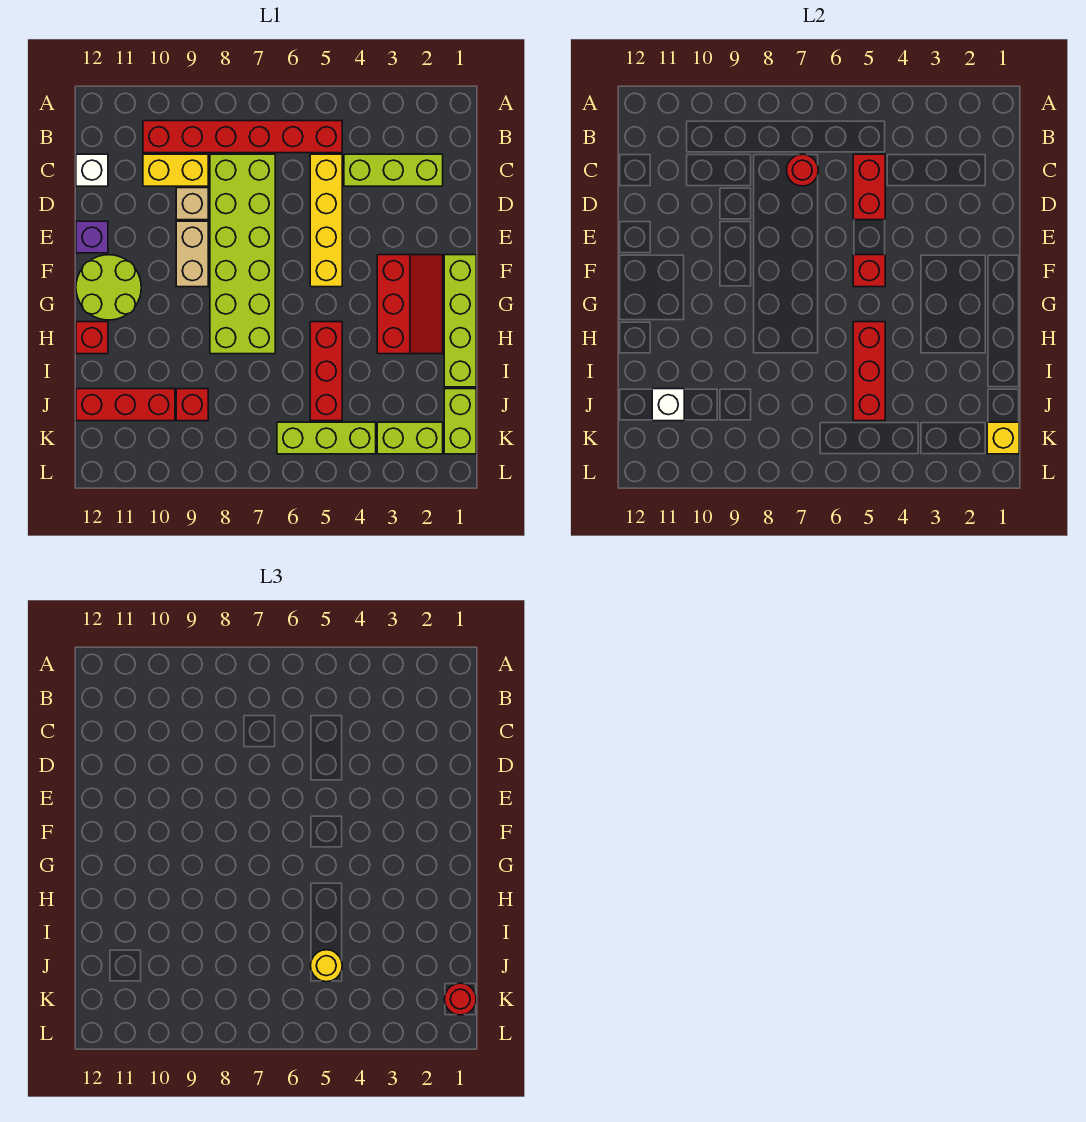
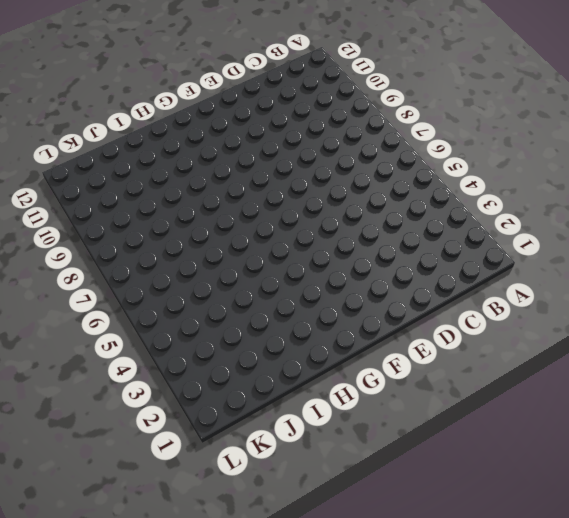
none -> red 1x6 brick [143,121,342,153]
none -> lime 1x3 brick [344,154,443,186]
none -> yellow 1x4 brick [310,154,342,287]

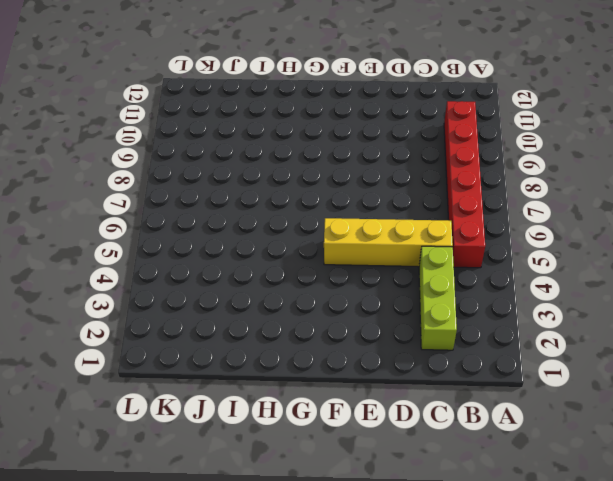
none -> lime 2x6 brick [210,154,275,354]
none -> yellow 1x2 brick [143,154,208,186]
none -> white 1x1 brick [76,154,108,186]

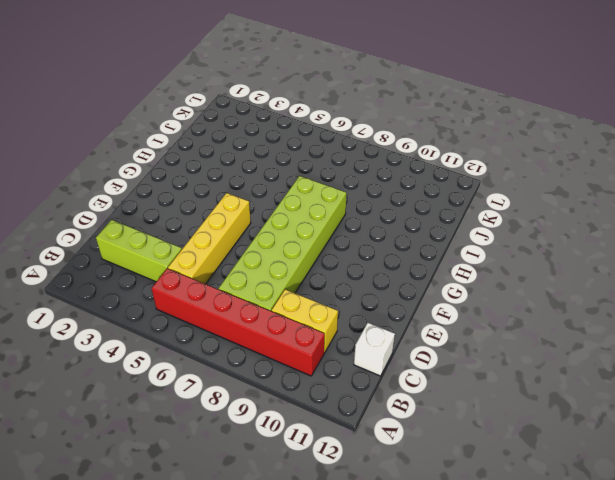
none -> tan 1x1 brick [176,188,208,220]
none -> tan 1x2 brick [176,221,208,287]
none -> purple 1x1 brick [76,221,108,253]

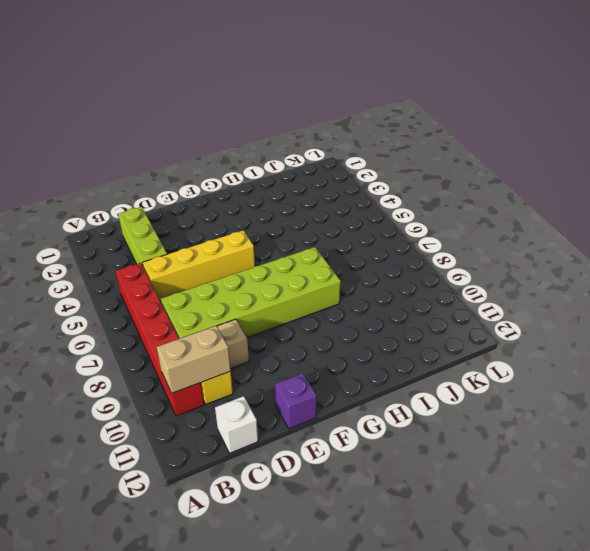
tan 1x2 brick [157,326,231,393] -> tan 1x2 brick moved to [176,221,208,287]
none -> lime 1x4 brick [444,255,476,387]
none -> red 2x3 slope [377,255,443,354]
none -> lime 2x2 round brick [76,255,141,320]

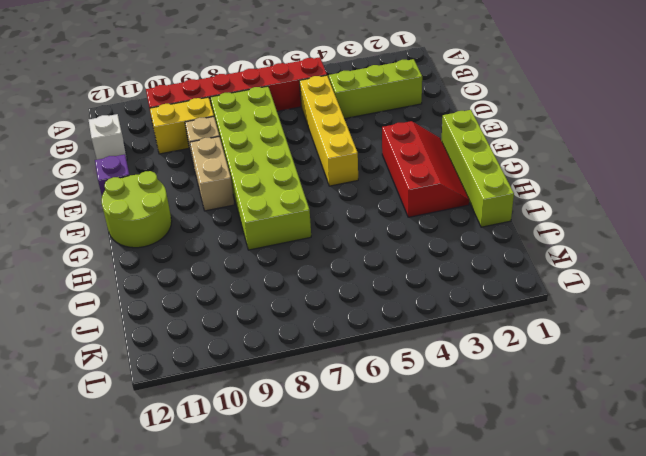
none -> red 1x3 brick [310,322,342,421]
none -> red 1x1 brick [76,322,108,354]
none -> lime 1x2 brick [444,389,476,454]

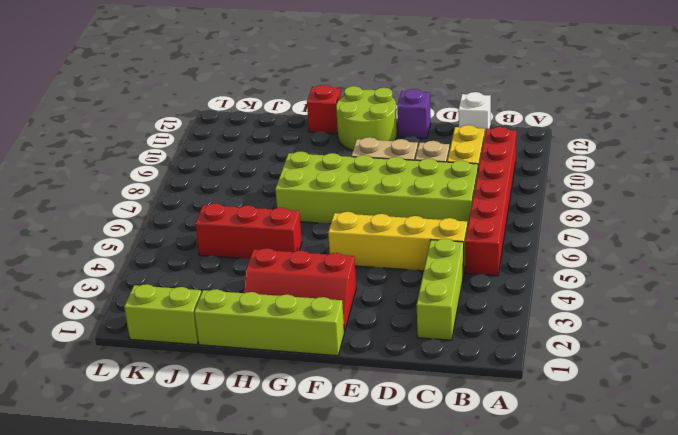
none -> red 1x1 brick [176,389,208,421]
none -> red 1x3 brick [76,389,175,421]
none -> lime 1x2 brick [377,422,443,454]

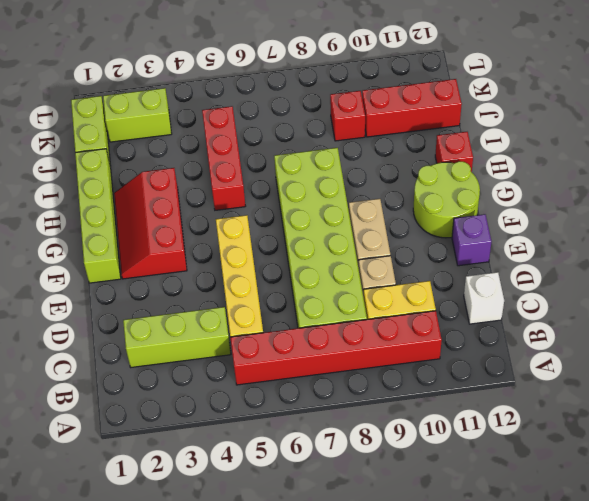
none -> lime 1x3 brick [277,422,376,454]
none -> red 1x2 brick [853,154,885,220]
none -> red 1x1 round brick [787,154,818,186]

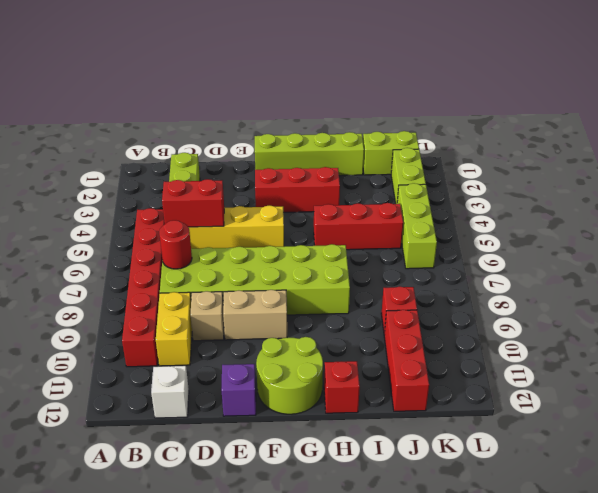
none -> red 1x1 brick [853,255,885,287]
none -> red 1x3 brick [853,322,885,421]
none -> white 1x1 brick [652,389,684,421]

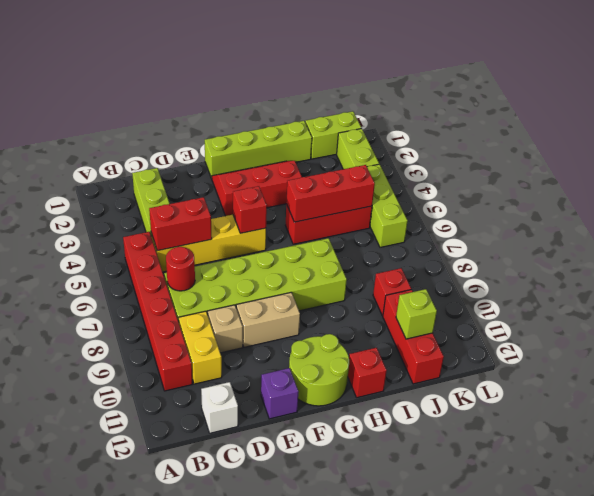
lime 1x1 brick [396,289,437,339] -> white 1x1 brick [652,389,684,421]
none -> yellow 1x1 brick [987,422,1019,454]
none -> yellow 1x1 round brick [310,950,342,982]
none -> red 1x1 round brick [444,983,476,1015]

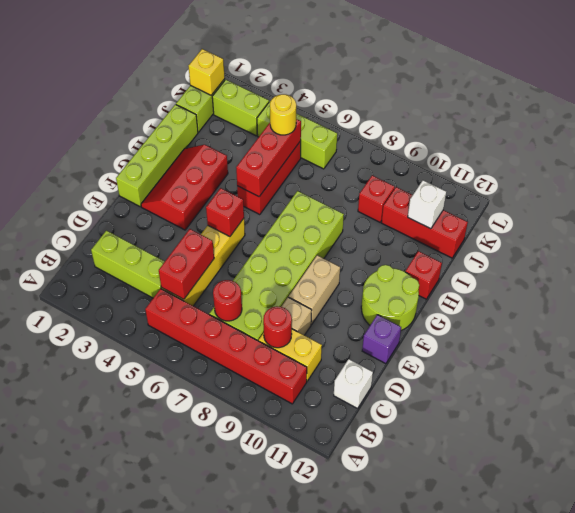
red 1x1 round brick [263,306,292,348] -> red 1x1 round brick moved to [444,983,476,1015]

